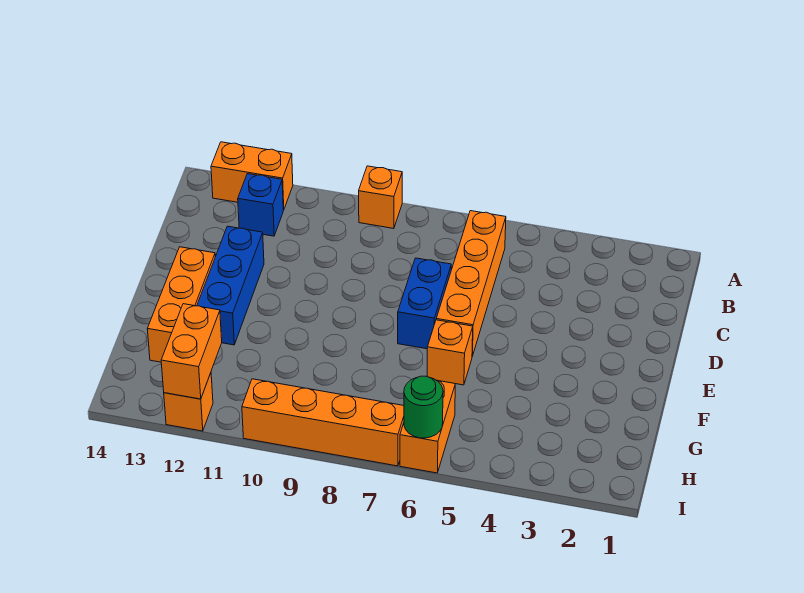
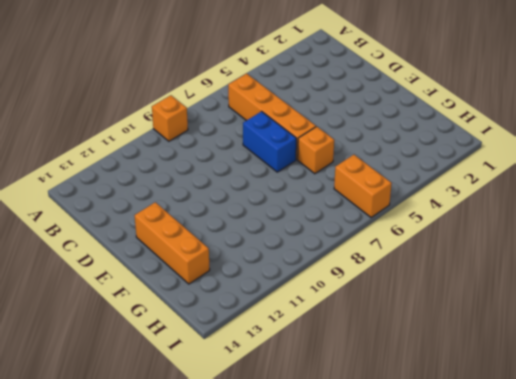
none -> orange 1x2 brick [211,142,293,210]
none -> blue 1x1 brick [238,174,283,236]
none -> blue 1x3 brick [197,226,264,345]

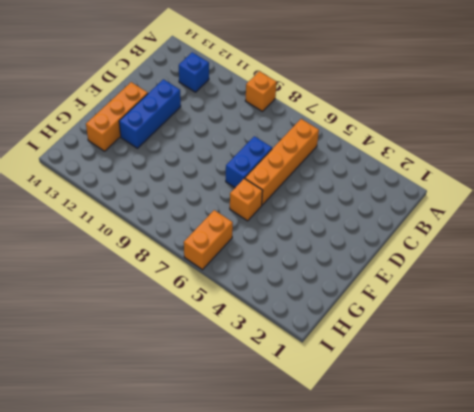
none -> orange 1x2 brick [211,142,293,210]
none -> orange 1x4 brick [242,379,404,466]
none -> orange 1x1 brick [164,373,213,431]

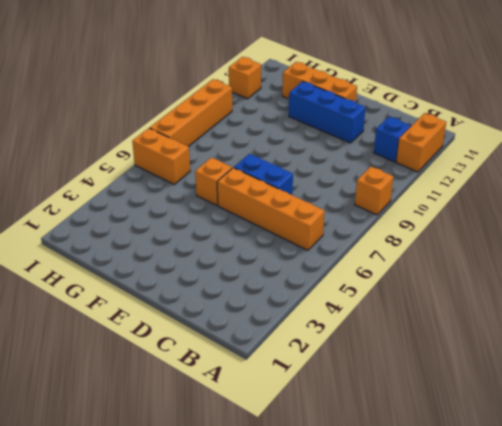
none -> orange 1x2 brick [161,304,222,399]
none -> green 1x1 round brick [404,376,443,438]

